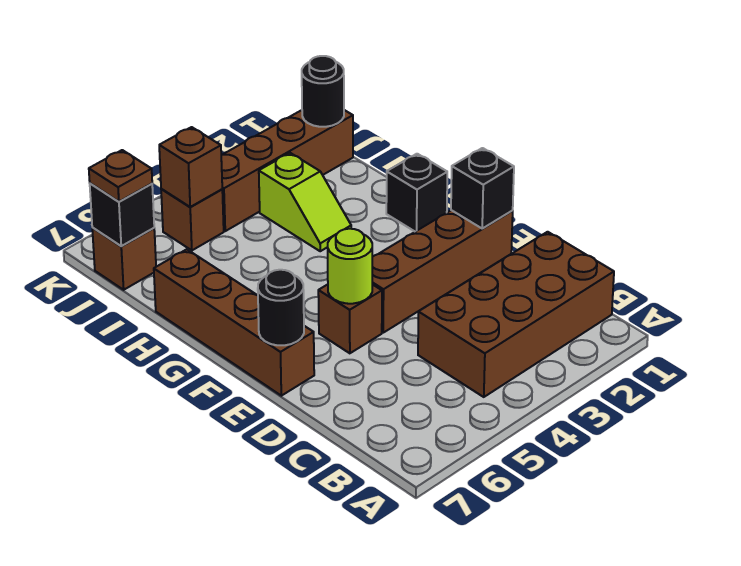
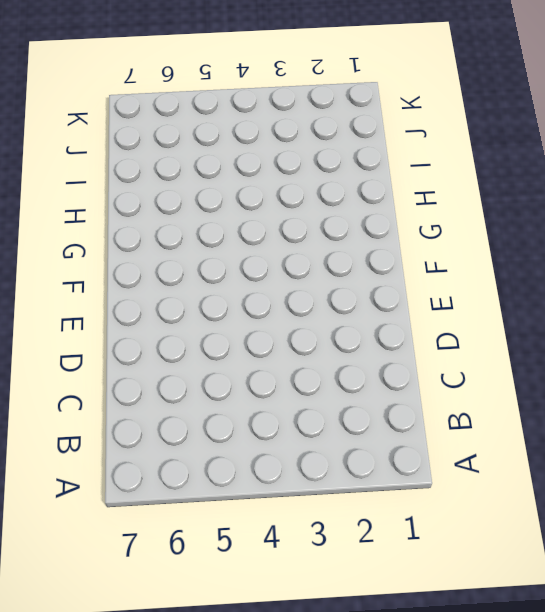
none -> brown 2x4 brick [418,232,614,397]
none -> brown 1x4 brick [372,210,513,333]
none -> brown 1x1 brick [318,284,382,353]

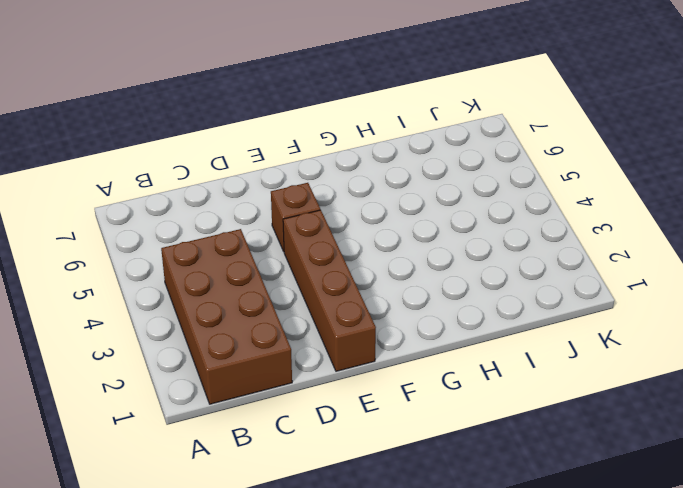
none -> brown 1x4 brick [154,249,314,396]
none -> black 1x1 brick [386,154,447,232]
none -> lime 1x2 slope [259,153,351,251]

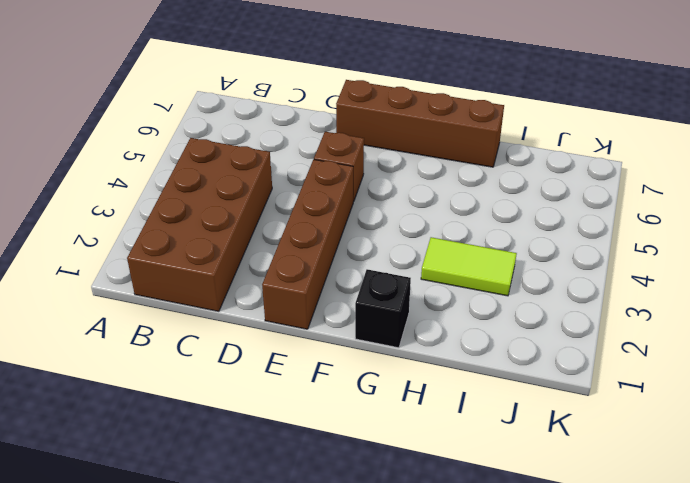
lime 1x2 tile [421,237,517,296] -> lime 1x2 slope [259,153,351,251]
none -> brown 1x4 brick [221,110,353,231]
none -> brown 1x1 brick [161,189,224,250]
none -> brown 1x1 brick [92,228,156,290]

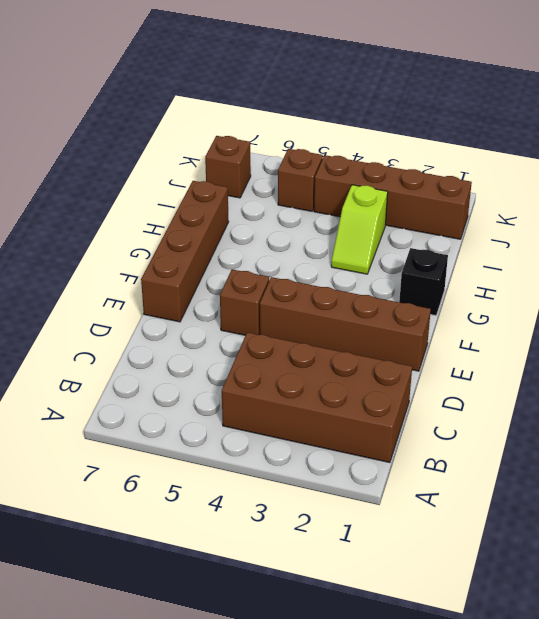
none -> black 1x1 brick [451,148,514,228]
none -> lime 1x1 round brick [328,229,372,304]
none -> black 1x1 round brick [258,270,304,345]

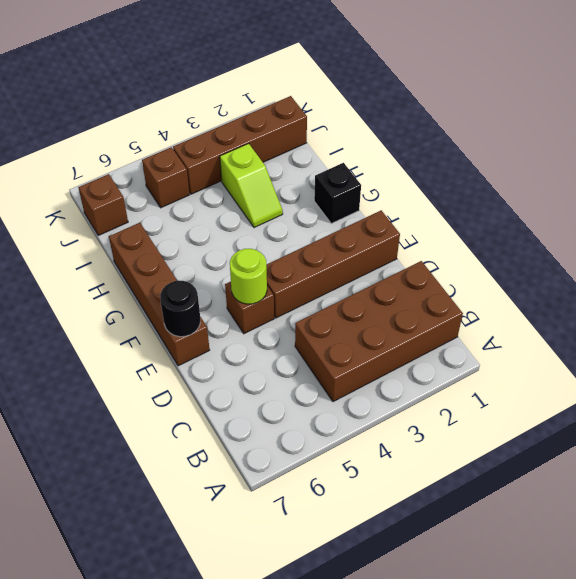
none -> black 1x1 brick [451,148,514,228]
none -> black 1x1 round brick [302,56,344,127]
none -> brown 1x1 brick [159,127,222,207]

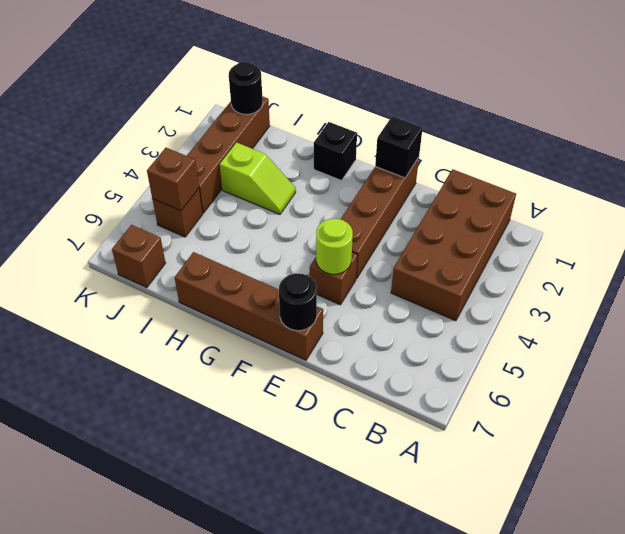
none -> black 1x1 brick [90,183,154,246]
none -> brown 1x1 plate [89,150,152,202]

